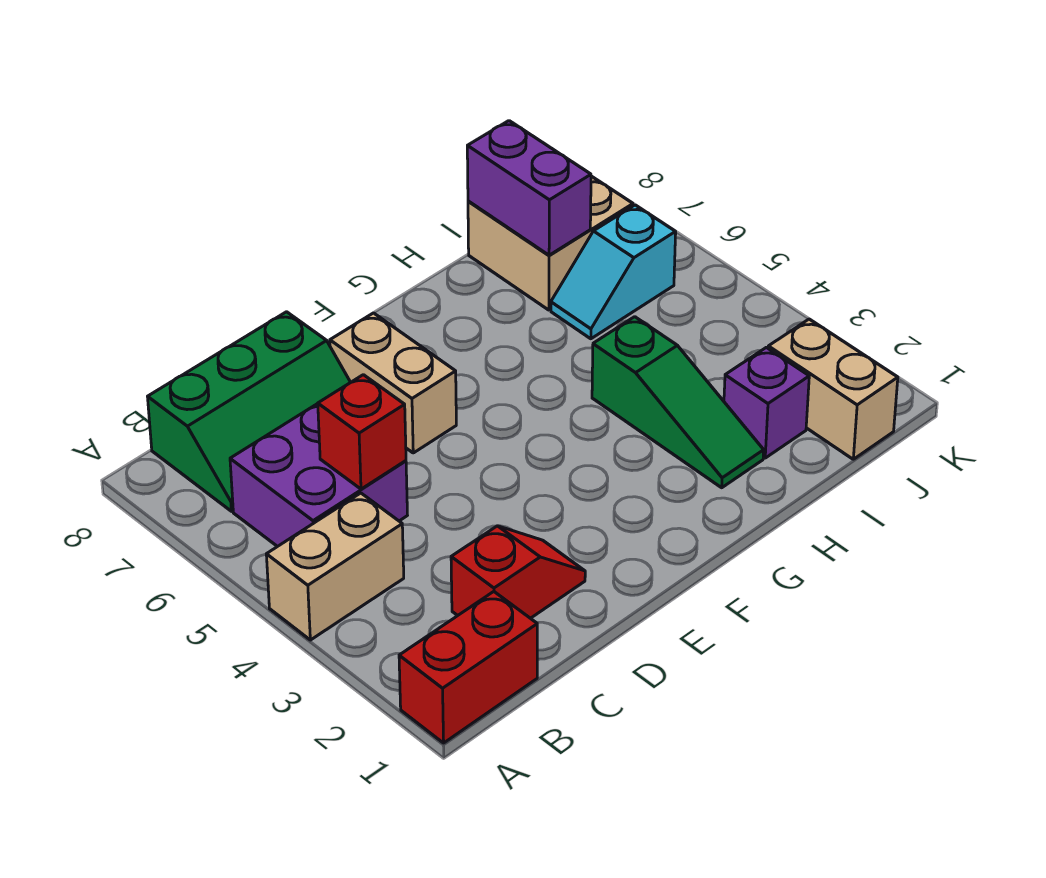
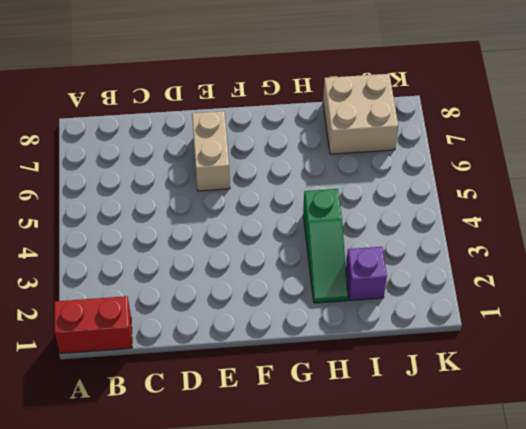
none -> tan 1x2 brick [266,493,404,640]
none -> purple 2x2 brick [230,404,407,547]
none -> green 2x3 slope [148,312,351,511]

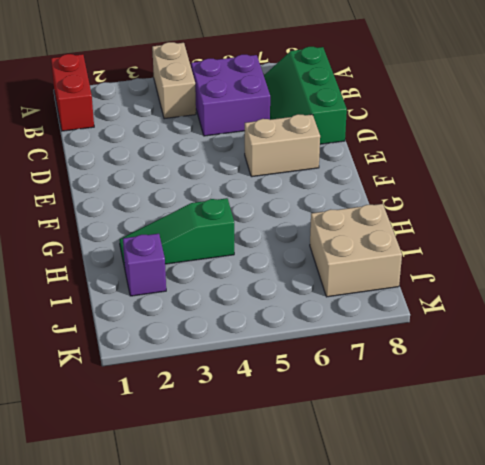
none -> red 1x2 slope [451,526,585,618]
none -> cyan 1x2 slope [551,205,676,339]
none -> tan 1x2 brick [768,319,898,459]

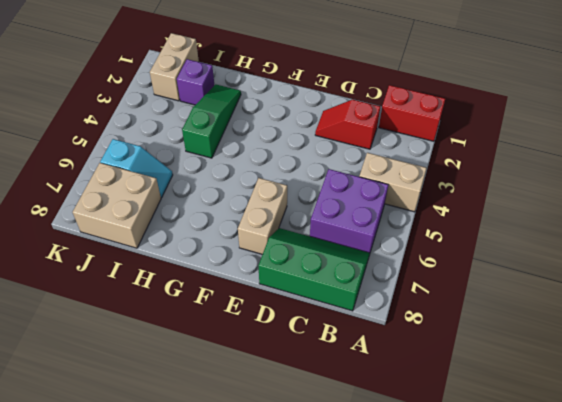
none -> red 1x1 brick [318,375,406,489]
none -> purple 1x2 brick [467,121,591,255]

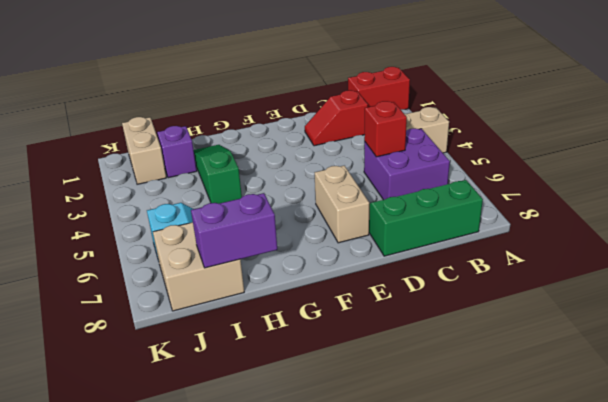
purple 1x2 brick [191,193,277,268] -> purple 1x2 brick turned to [467,121,591,255]

